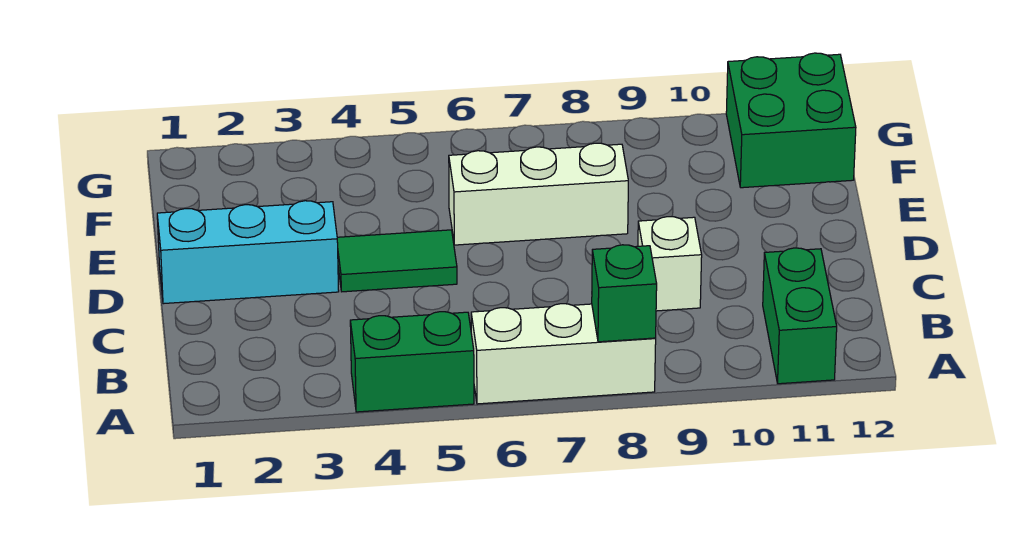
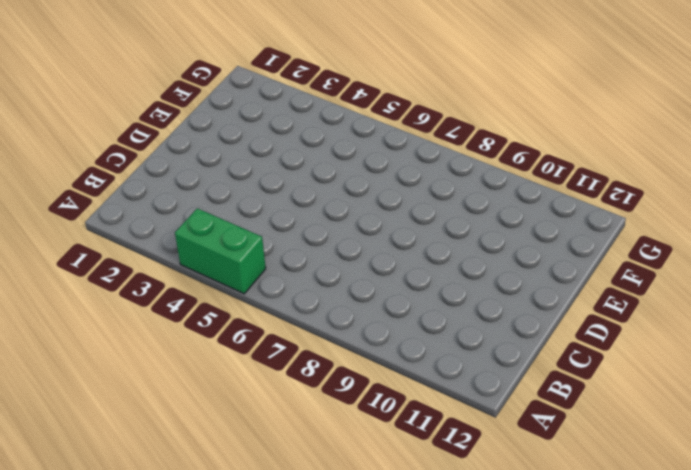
none -> white 1x3 brick [471,304,656,404]
none -> green 1x2 brick [763,248,837,384]

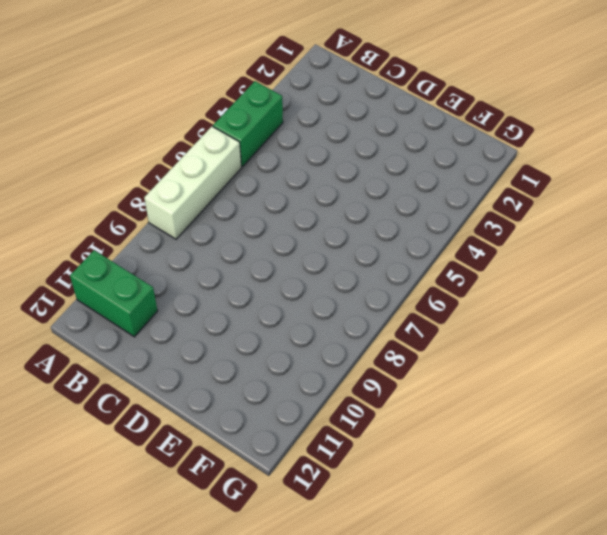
none -> white 1x1 brick [638,217,702,311]
none -> cyan 1x3 brick [157,201,339,304]

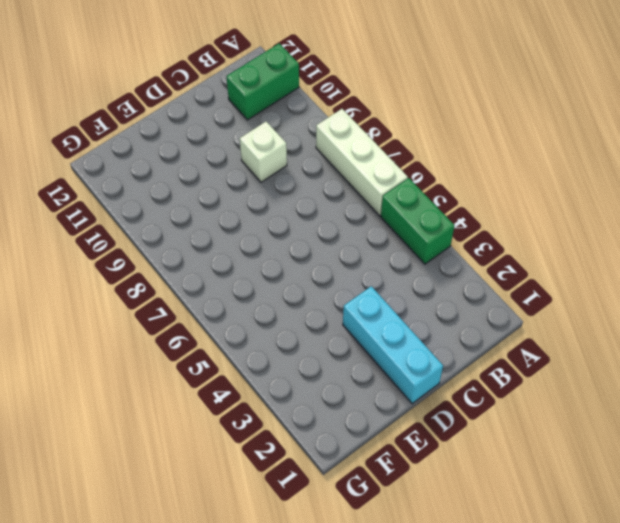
none -> green 1x2 tile [337,230,457,292]
none -> white 1x3 brick [449,143,628,245]

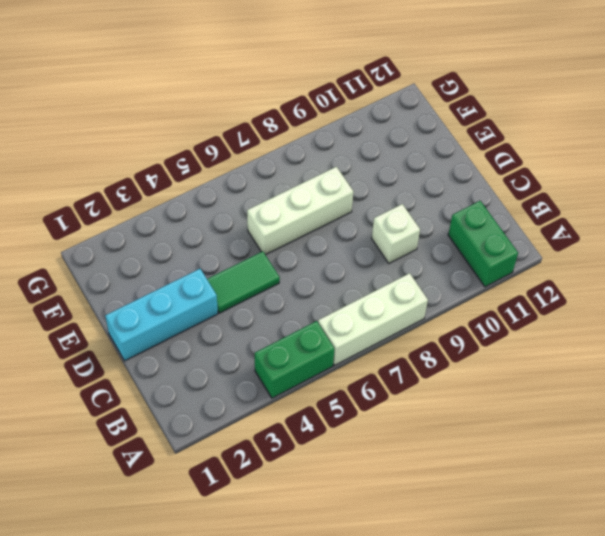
none -> green 2x2 brick [726,53,856,188]
none -> green 1x1 brick [592,245,657,342]

